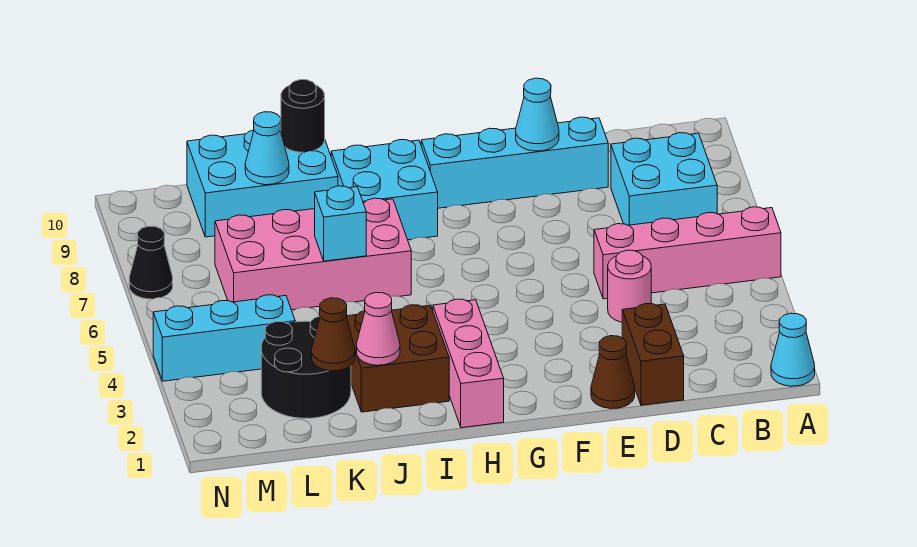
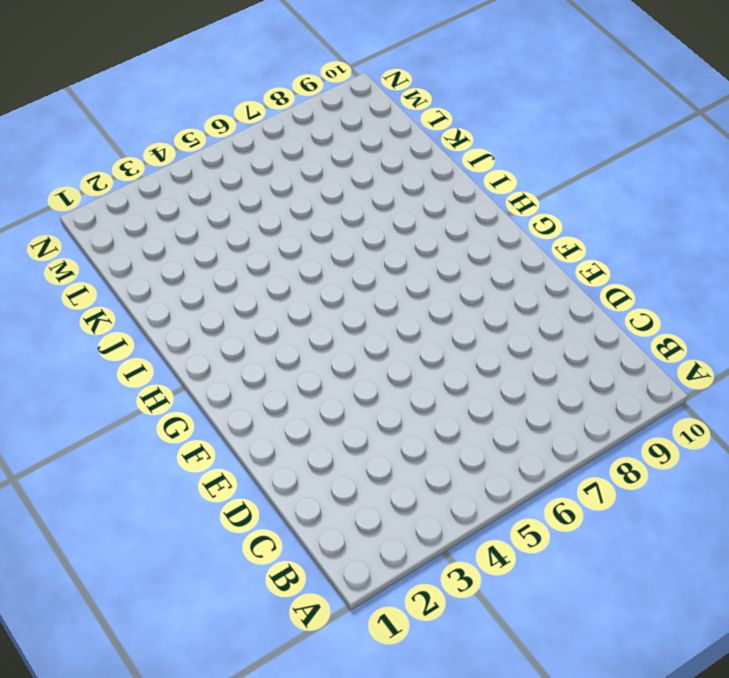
none -> cyan 1x1 cone [771,313,815,386]
none -> pink 1x4 brick [594,207,781,299]
none -> cyan 2x2 brick [611,133,717,225]

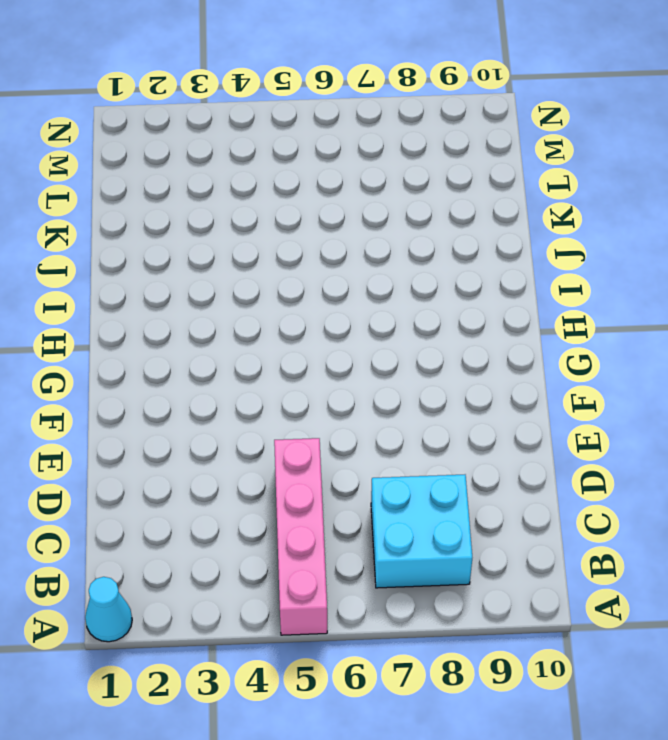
none -> brown 1x2 brick [622,304,684,405]
none -> pink 1x1 round brick [608,250,651,322]
none -> cyan 1x4 brick [421,117,608,208]

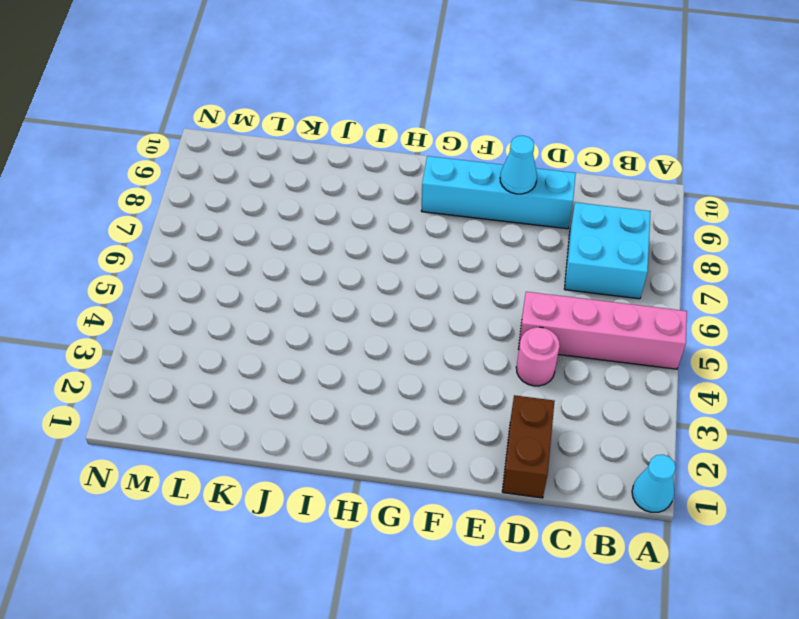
none -> brown 1x1 cone [591,336,635,409]
none -> pink 1x3 brick [433,299,504,428]
none -> cyan 2x2 brick [331,140,438,240]

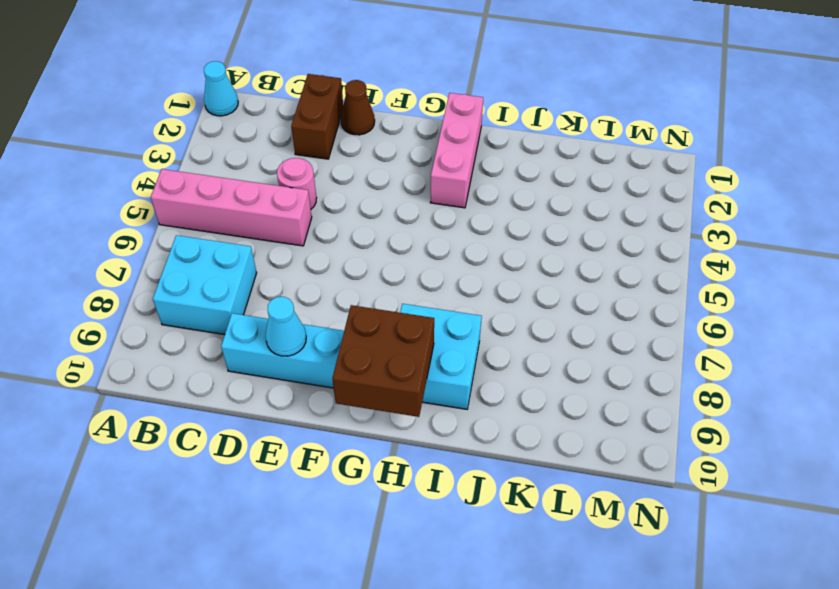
brown 2x2 brick [332,305,434,417] -> brown 2x2 brick moved to [346,305,449,412]
none -> pink 2x4 brick [215,198,411,310]
none -> cyan 2x3 brick [187,130,338,237]
none -> black 2x2 round brick [261,316,351,418]

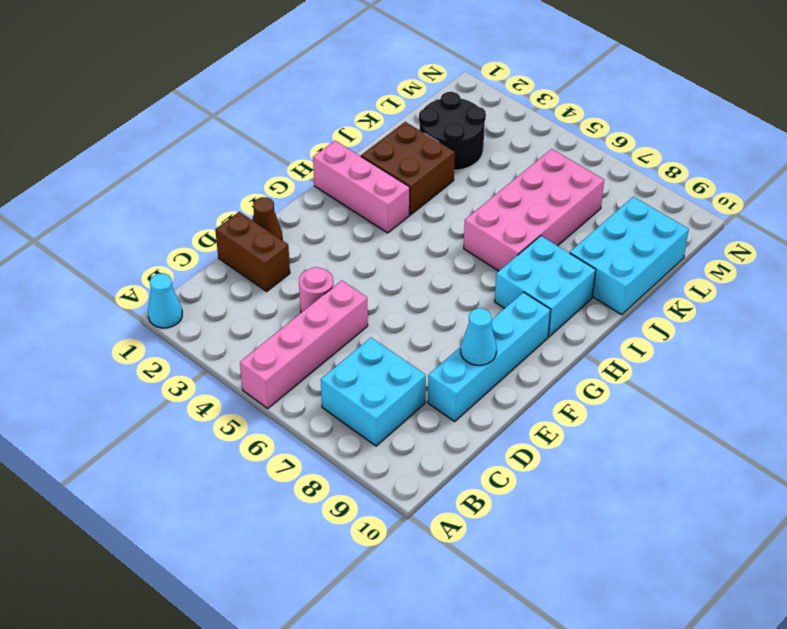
none -> cyan 1x3 brick [153,295,295,381]
none -> black 1x1 cone [129,226,173,299]
none -> pink 1x1 cone [357,292,400,365]

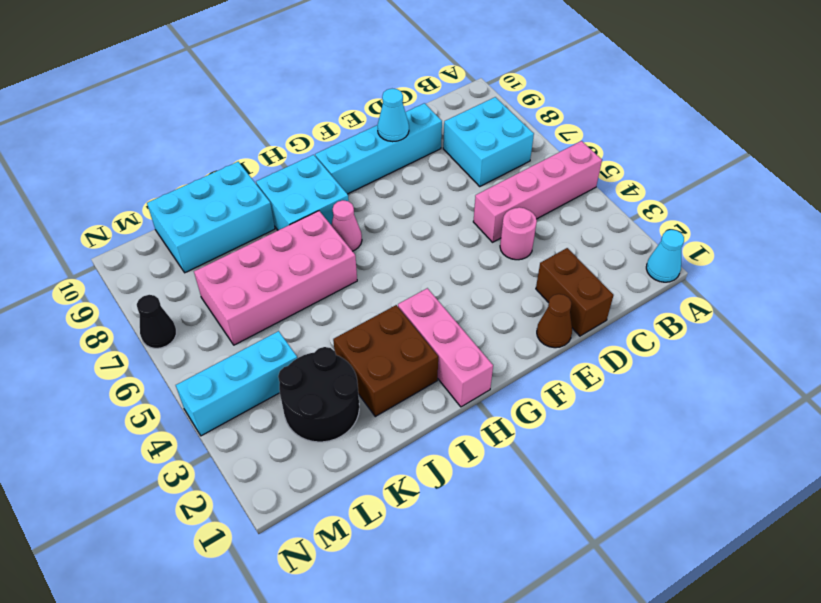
pink 1x1 cone [331,200,362,251] -> pink 1x1 cone moved to [357,292,400,365]
none -> cyan 1x1 brick [315,186,366,261]
none -> black 1x1 round brick [281,80,325,152]
none -> brown 1x1 cone [311,298,355,371]

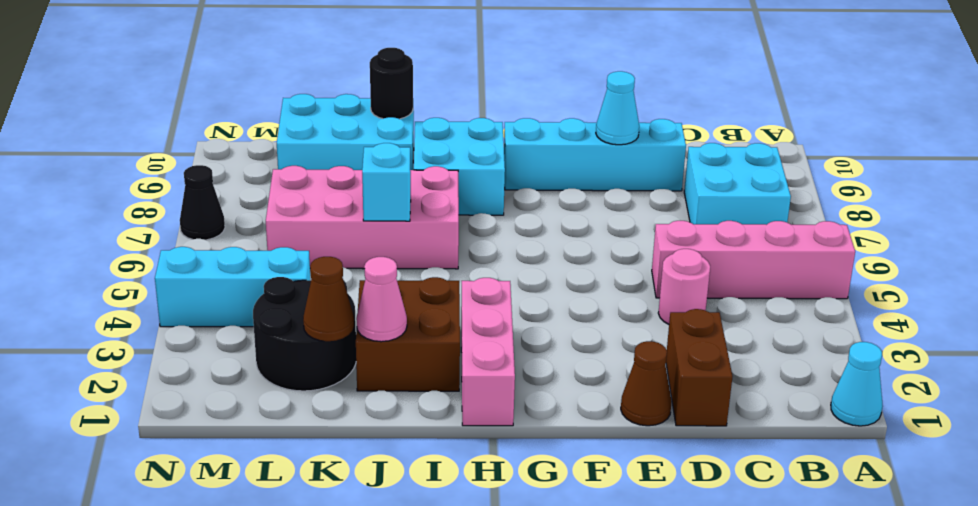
none -> cyan 1x1 cone [245,112,289,185]

